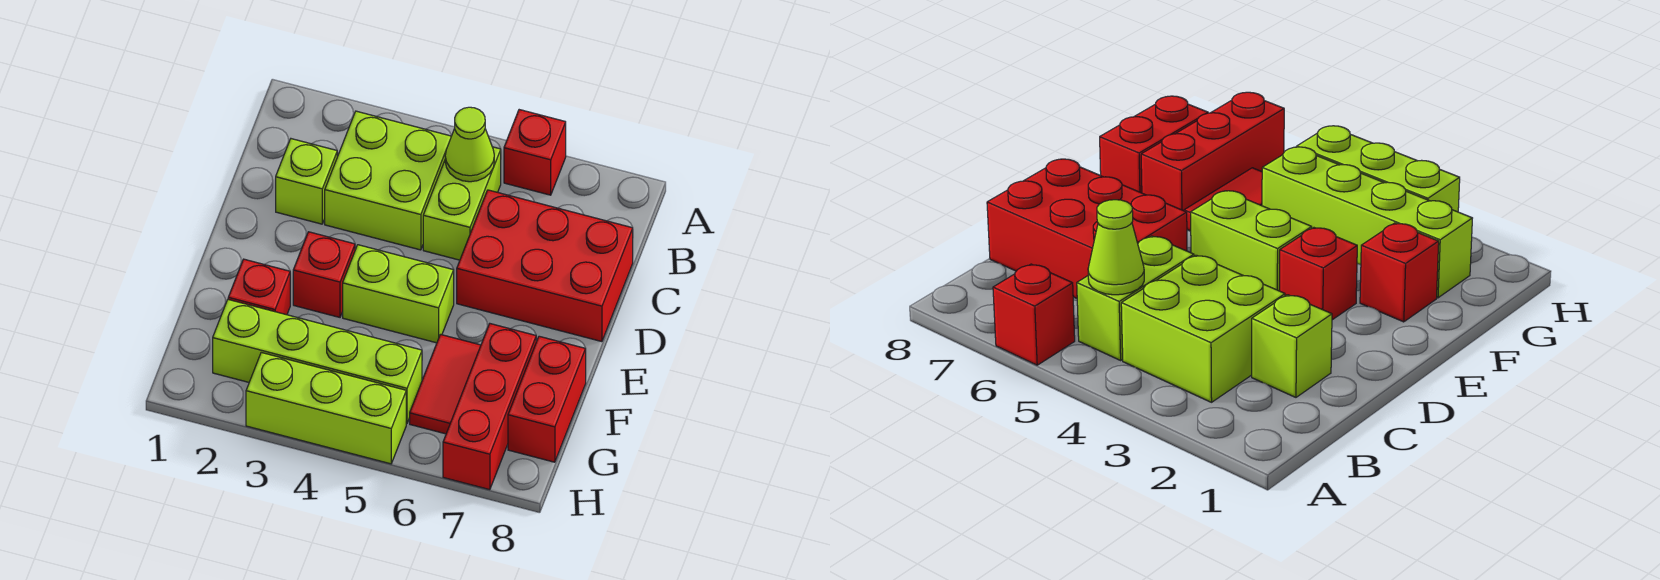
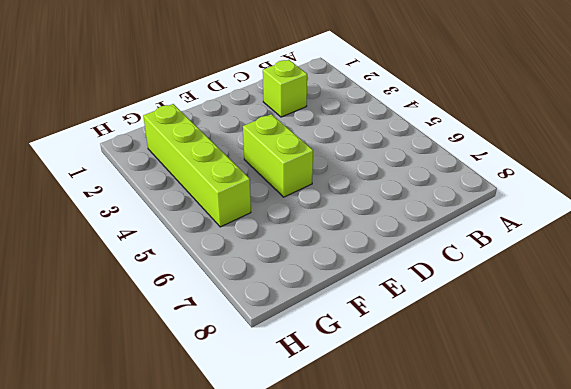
none -> red 1x1 brick [504,110,566,195]
none -> lime 2x2 brick [325,111,451,250]
none -> lime 1x2 brick [423,147,501,260]

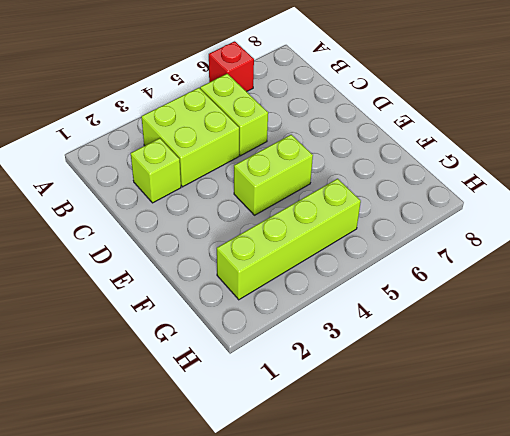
none -> red 2x3 brick [457,190,633,342]
none -> red 1x1 brick [293,232,355,317]
none -> red 1x1 brick [228,259,290,315]

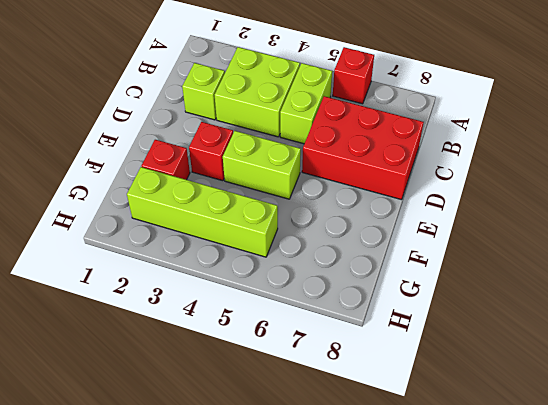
none -> red 1x2 tile [410,335,481,434]
none -> red 1x3 brick [443,324,536,490]
none -> red 1x2 brick [508,336,586,462]

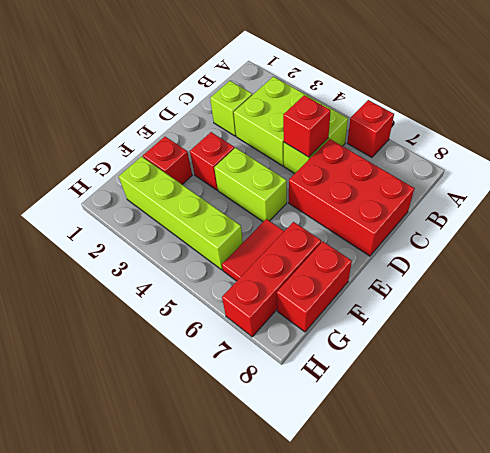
red 1x1 brick [283,95,331,157] -> none
none -> lime 1x3 brick [246,352,406,464]
none -> lime 1x1 cone [445,107,494,182]

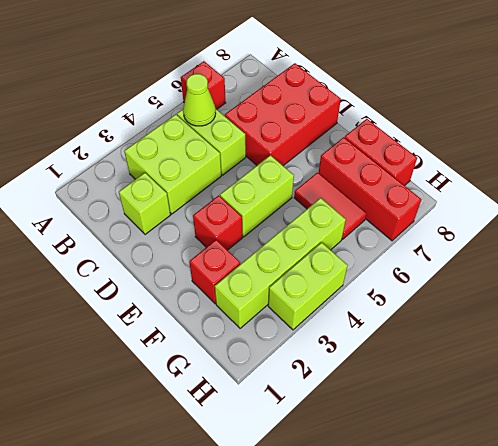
lime 1x2 brick [268,242,348,330] -> lime 1x3 brick [246,352,406,464]

